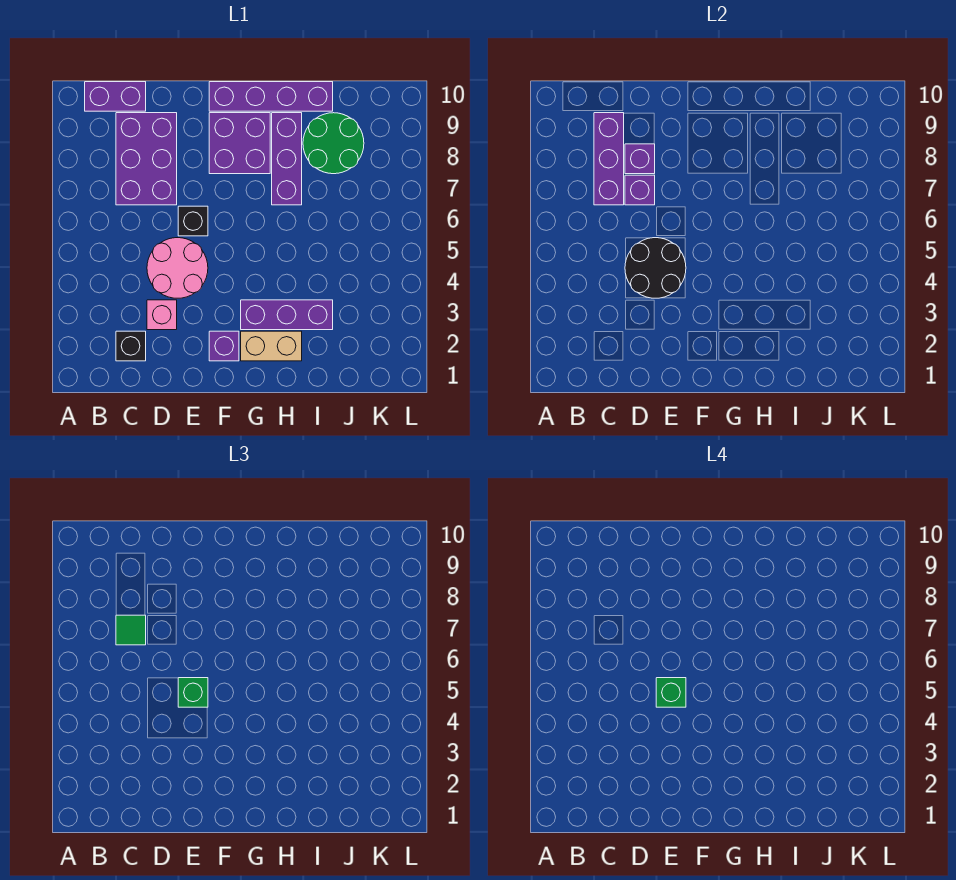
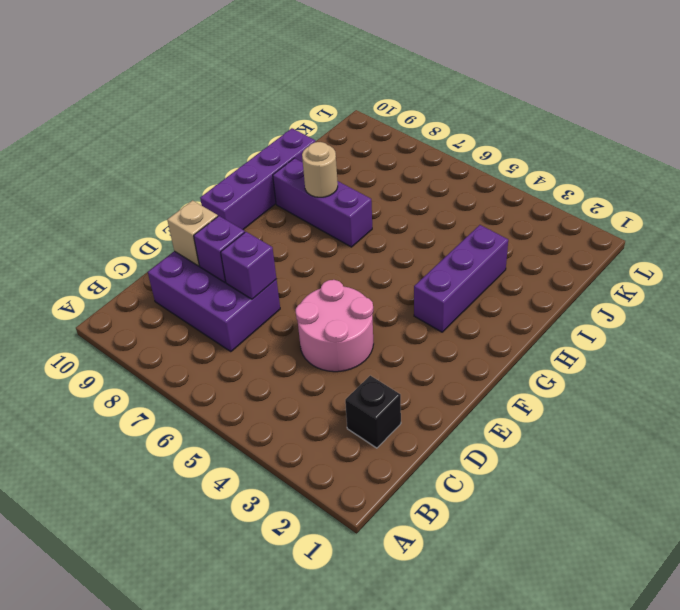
tan 1x1 brick [167,200,218,266] -> none
tan 1x1 round brick [302,142,338,197] -> none
none -> purple 1x2 brick [85,82,146,111]
none -> pink 1x1 brick [147,300,177,330]
none -> black 1x1 brick [178,206,208,236]

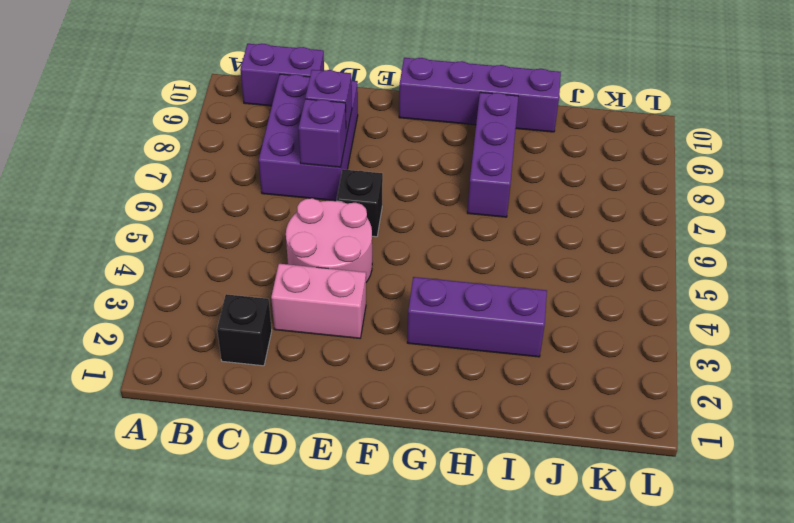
pink 1x2 brick [271,264,366,338] -> pink 1x1 brick [147,300,177,330]
none -> purple 1x1 brick [209,331,239,361]
none -> purple 2x2 brick [209,113,270,174]
none -> tan 1x2 brick [241,331,302,361]

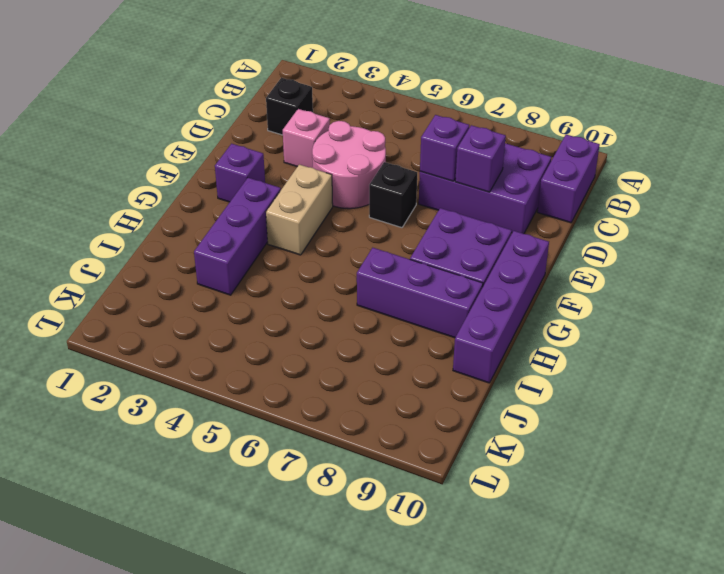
tan 1x2 brick [266,165,333,255] -> tan 1x2 brick moved to [241,331,302,361]
none -> green 2x2 round brick [303,113,364,174]
none -> purple 1x3 brick [594,113,624,205]
none -> black 2x2 round brick [625,238,686,298]

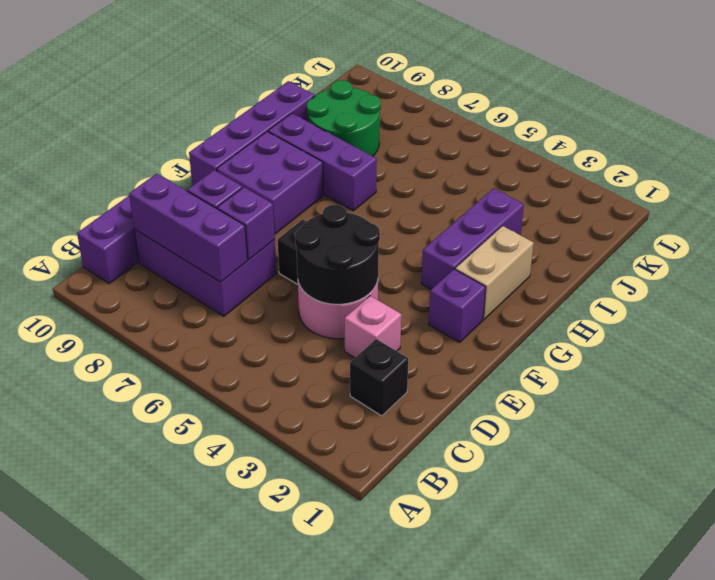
none -> green 1x1 tile [116,615,146,645]
none -> green 1x1 brick [178,678,208,707]
none -> green 1x1 brick [656,678,686,707]

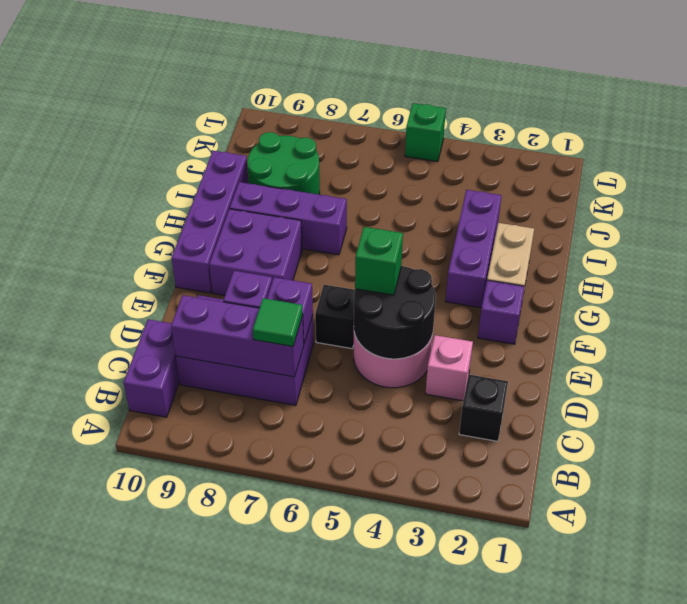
green 1x1 brick [405,103,446,162] -> green 1x1 brick moved to [656,678,686,707]

